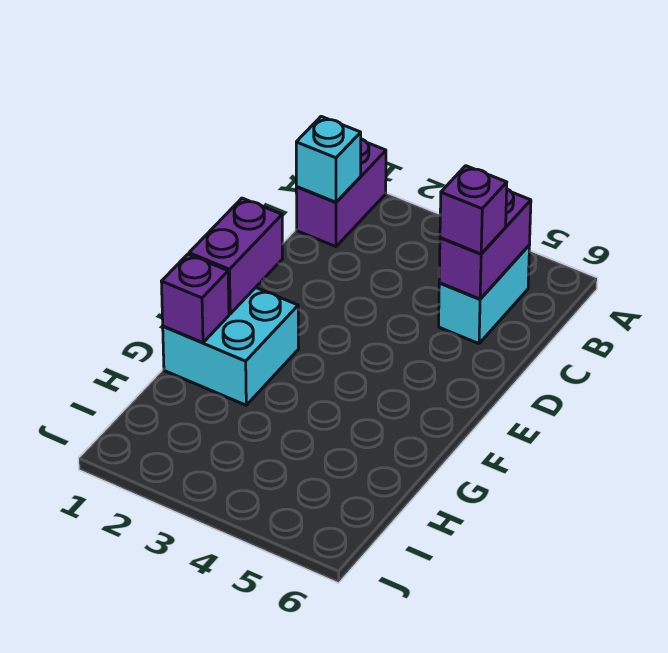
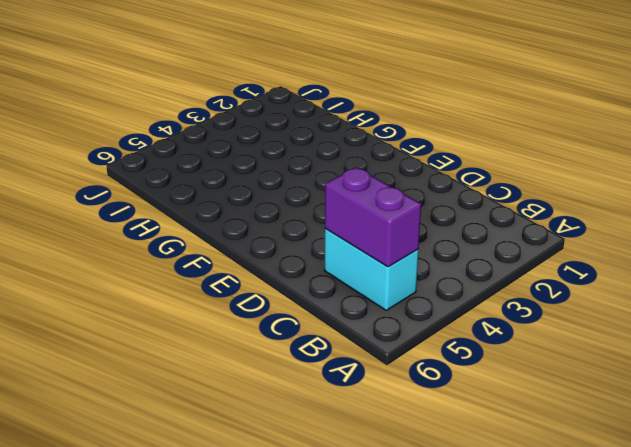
none -> purple 1x2 brick [296,139,386,247]
none -> cyan 2x2 brick [163,288,299,405]

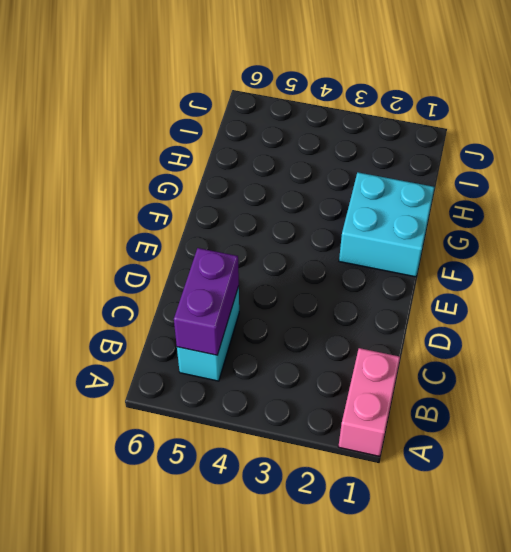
pink 1x2 brick [338,348,400,456] -> purple 1x2 brick [296,139,386,247]
none -> cyan 1x1 brick [296,116,361,202]
none -> purple 1x2 brick [189,198,283,314]

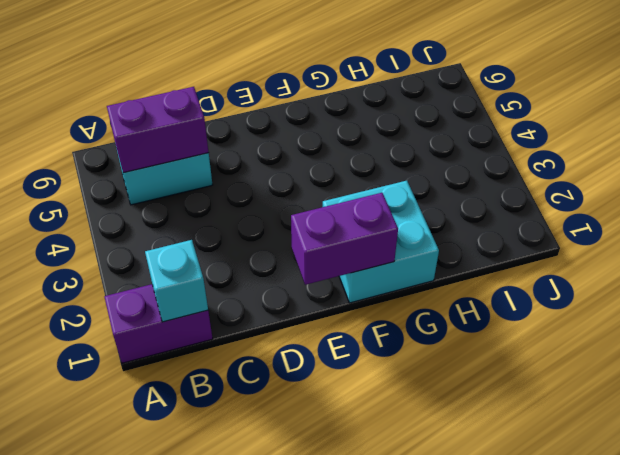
none -> purple 1x1 brick [161,254,229,343]
none -> purple 1x1 brick [440,166,507,254]

